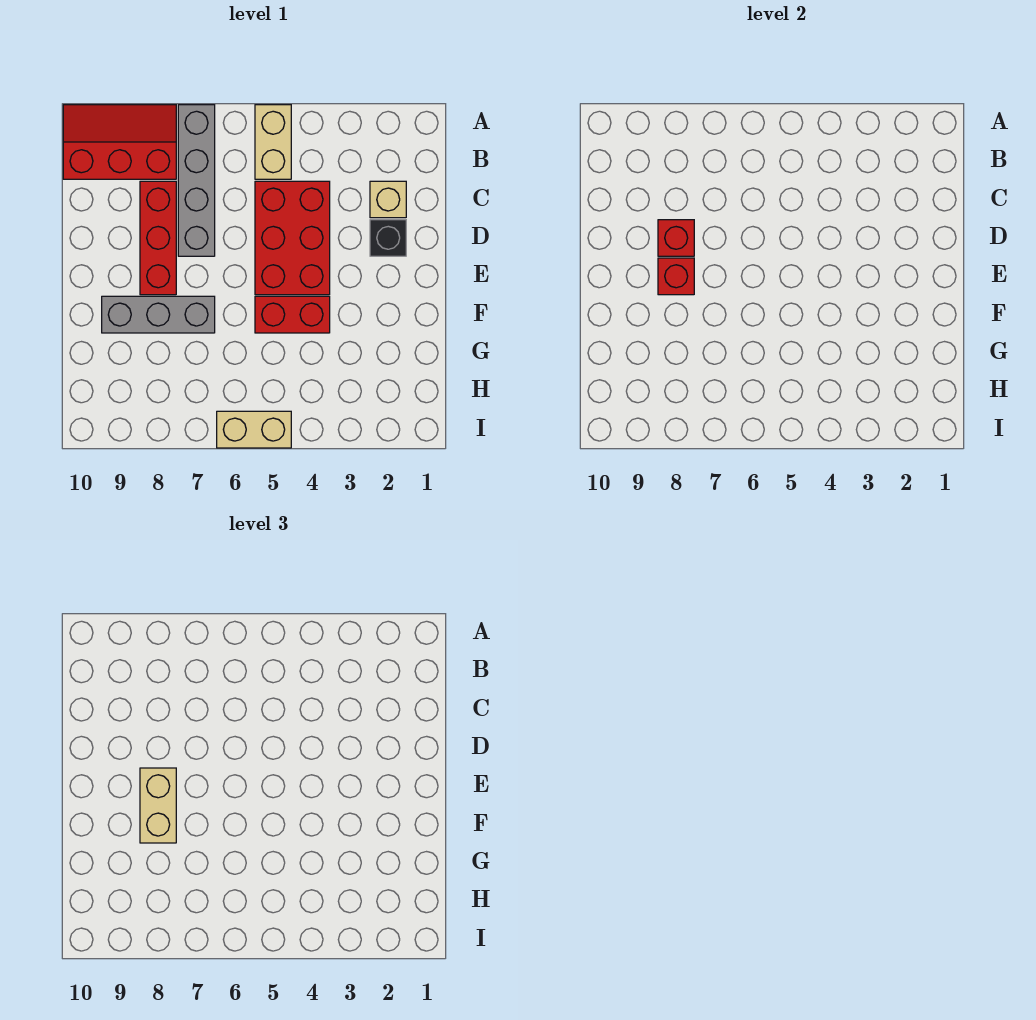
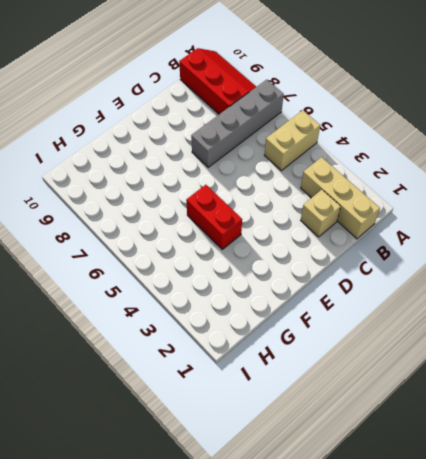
tan 1x3 brick [301,157,380,239] -> none
none -> red 2x3 brick [255,181,330,295]
none -> red 1x3 brick [140,181,176,295]
none -> black 1x1 brick [370,220,406,256]

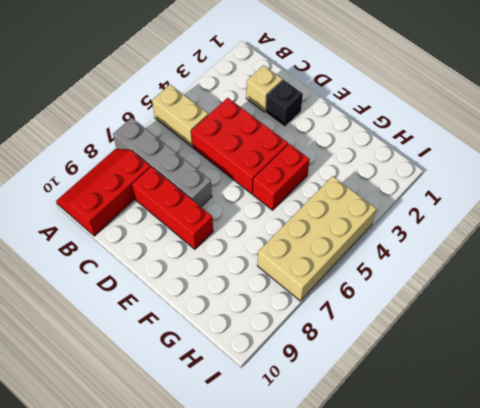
tan 2x4 brick [257,176,376,301] -> tan 1x2 brick [217,411,291,448]
none -> grey 1x3 brick [102,296,215,333]
none -> red 1x1 brick [658,220,694,256]
none -> red 1x1 brick [658,258,694,295]

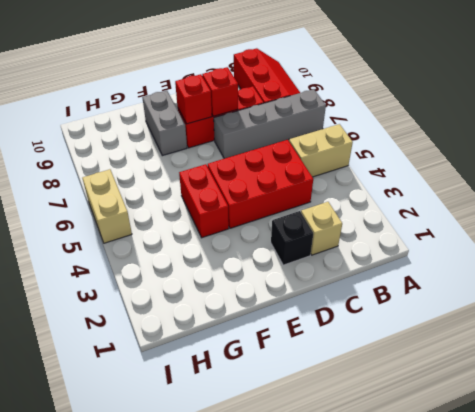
grey 1x2 brick [142,91,187,156] -> grey 1x3 brick [102,296,215,333]
none -> tan 1x2 brick [140,768,176,843]

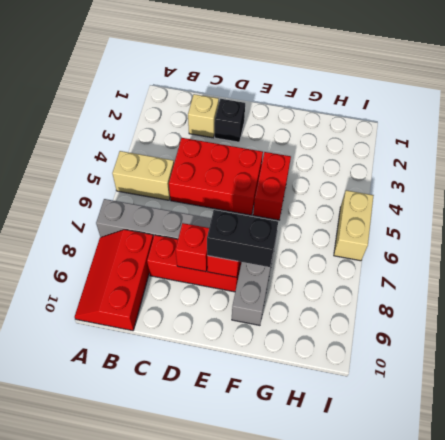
black 1x2 brick [207,210,278,267] -> tan 1x2 brick [140,768,176,843]

